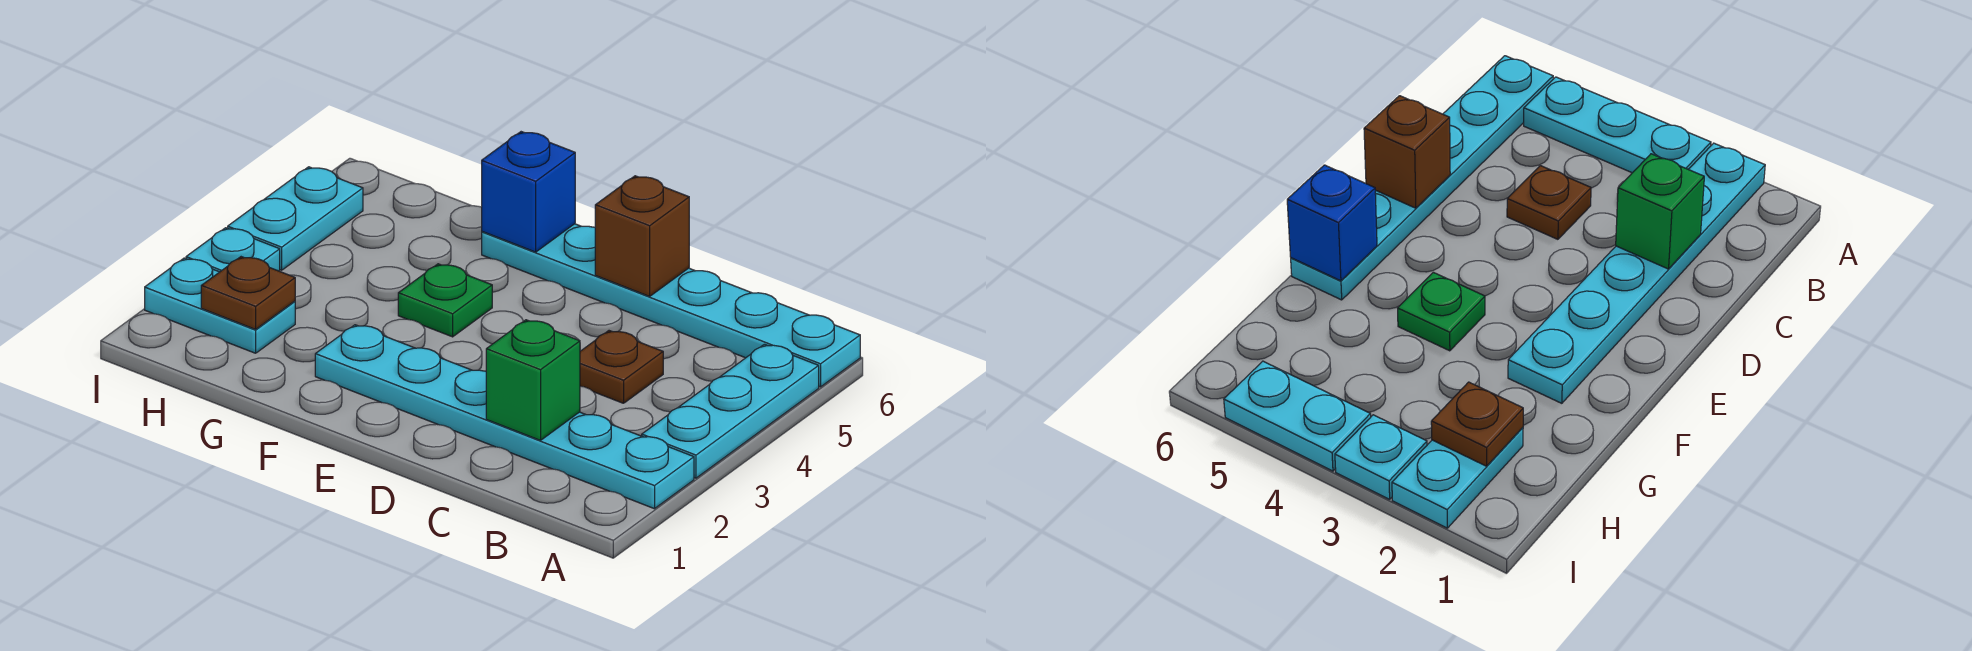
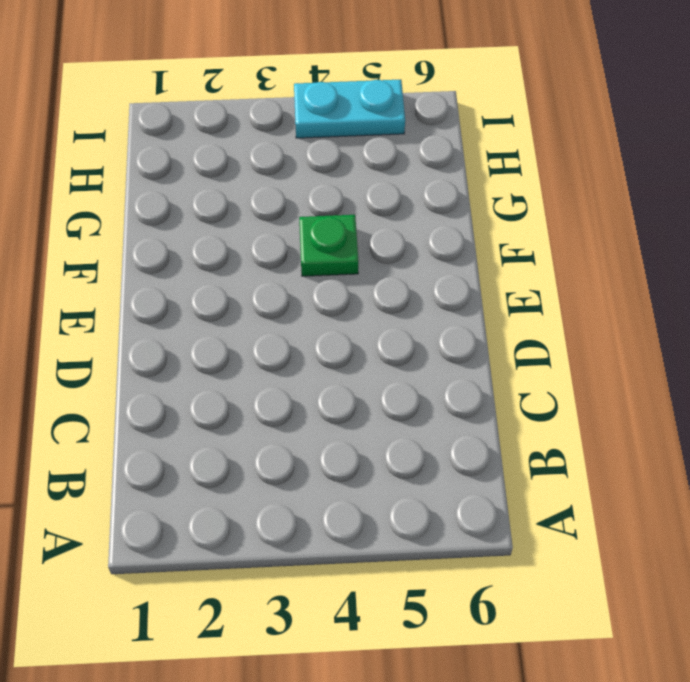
none -> cyan 1x6 plate [315,325,694,509]
none -> cyan 1x3 plate [642,344,819,478]
none -> cyan 1x6 plate [482,224,860,387]

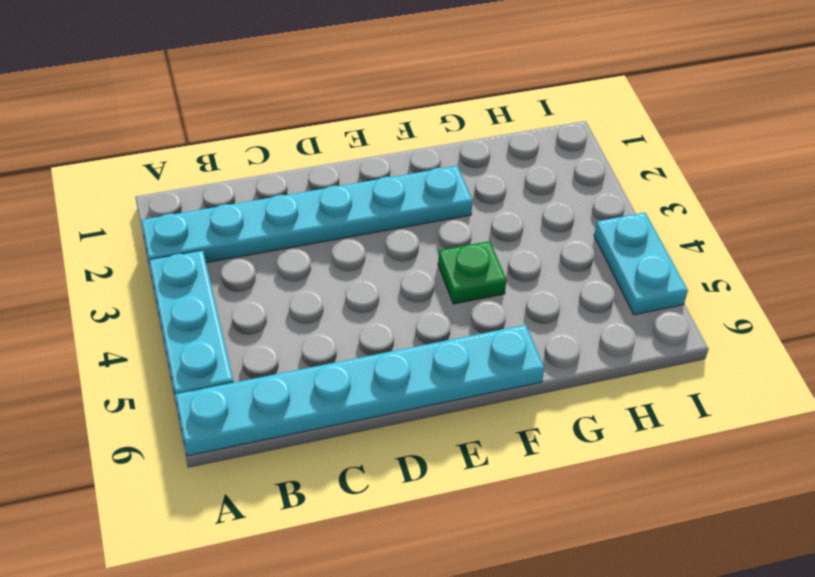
none -> brown 1x1 plate [580,331,663,403]
none -> cyan 1x2 plate [145,258,295,353]
none -> cyan 1x1 plate [186,228,280,272]

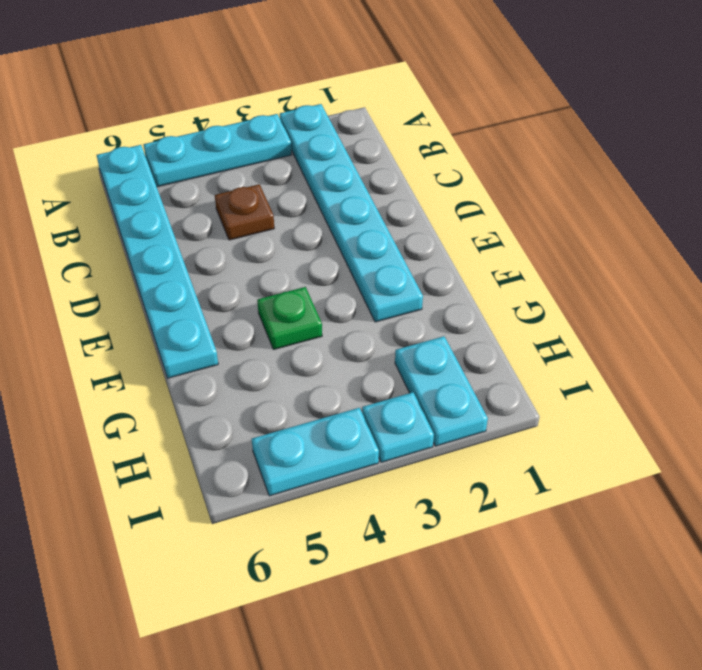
none -> green 1x1 brick [486,320,580,440]
none -> brown 1x1 brick [595,176,689,296]
none -> blue 1x1 brick [482,132,575,252]

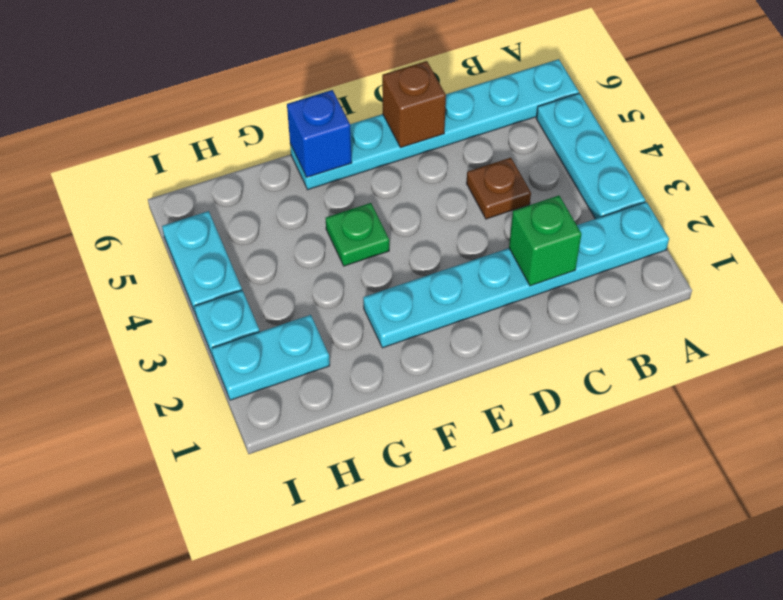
none -> brown 1x1 plate [201,257,295,329]

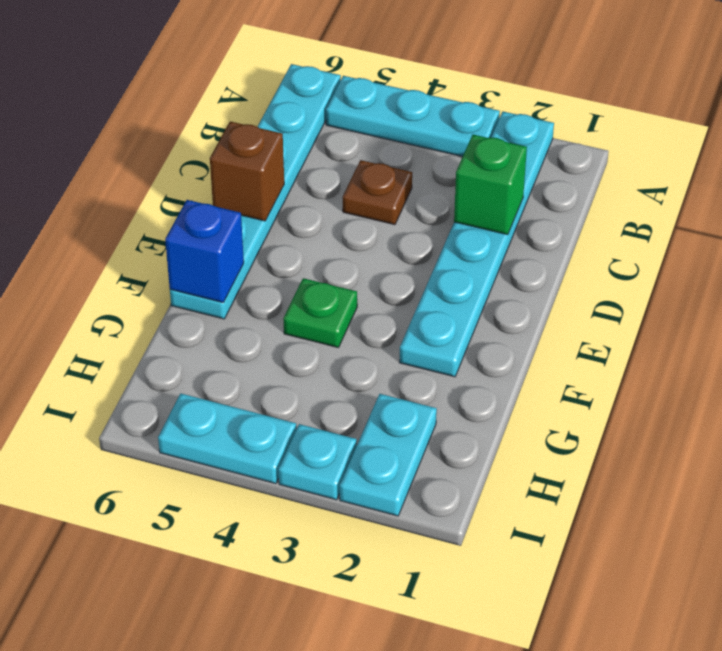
none -> brown 1x1 plate [201,257,295,329]

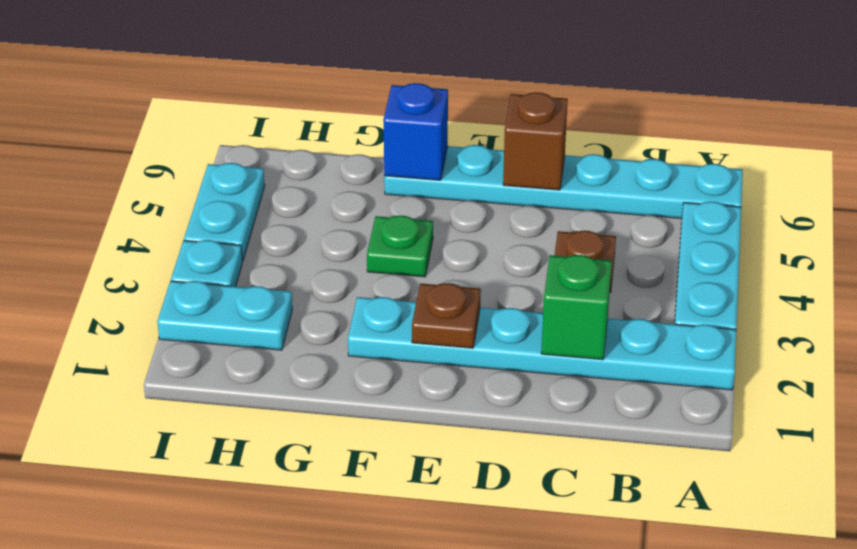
brown 1x1 plate [412,283,481,348] -> brown 1x1 plate moved to [201,257,295,329]

